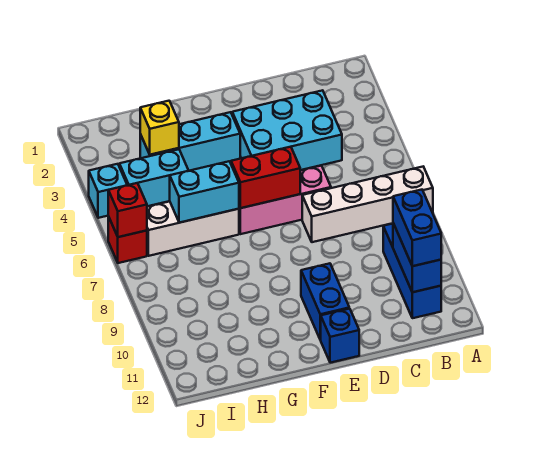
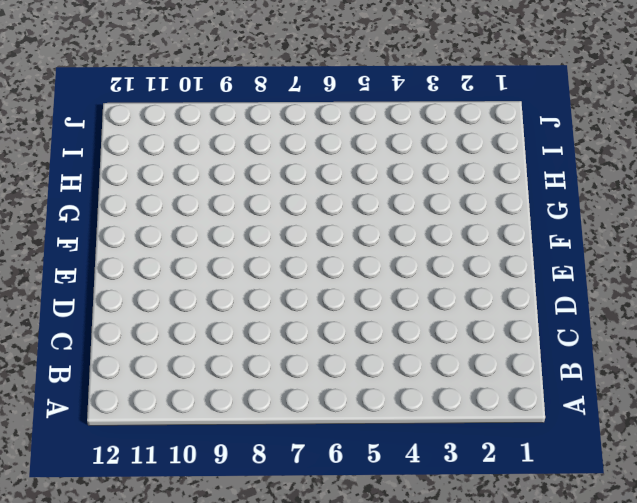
none -> white 1x4 brick [302,167,433,242]
none -> blue 1x3 brick [383,224,441,318]
none -> cyan 2x3 brick [232,90,342,170]

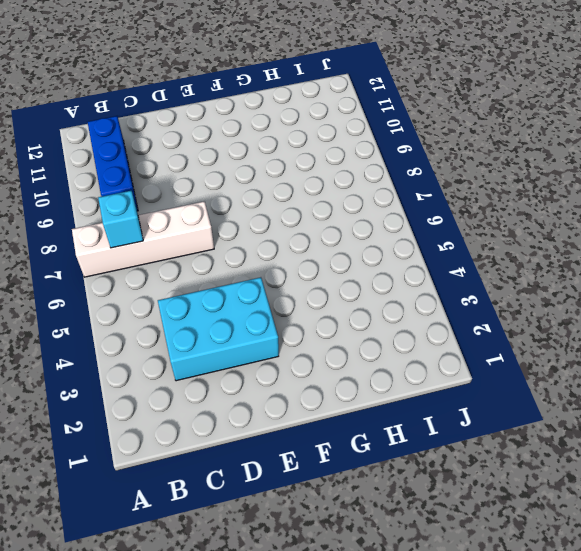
cyan 1x1 brick [98,191,143,248] -> cyan 1x1 brick moved to [89,164,127,218]
none -> pink 1x3 brick [239,166,331,234]
none -> blue 1x2 brick [301,263,349,340]
none -> blue 1x1 brick [321,309,359,363]

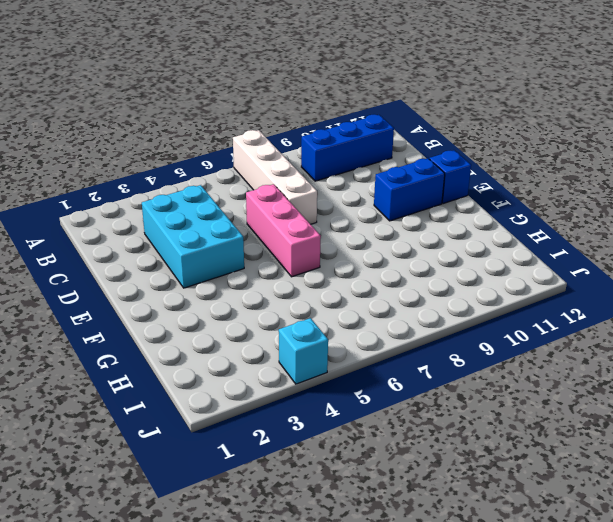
none -> cyan 1x3 brick [140,112,240,171]
none -> white 1x3 brick [147,201,239,256]
none -> cyan 1x2 brick [119,149,189,206]

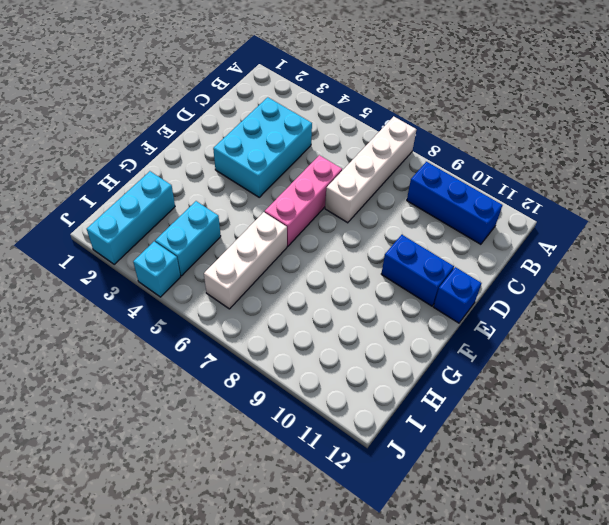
cyan 1x3 brick [87,171,175,264] -> cyan 1x3 brick moved to [140,112,240,171]
none -> red 1x1 brick [108,216,147,263]
none -> blue 1x2 brick [393,223,441,292]
none -> red 1x2 brick [231,147,300,208]

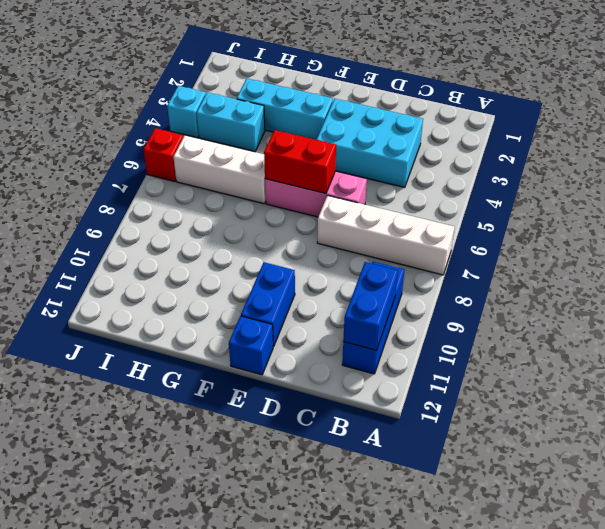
none -> cyan 1x2 brick [170,161,239,223]
none -> yellow 1x1 brick [140,101,179,155]
none -> red 1x1 brick [108,183,147,237]

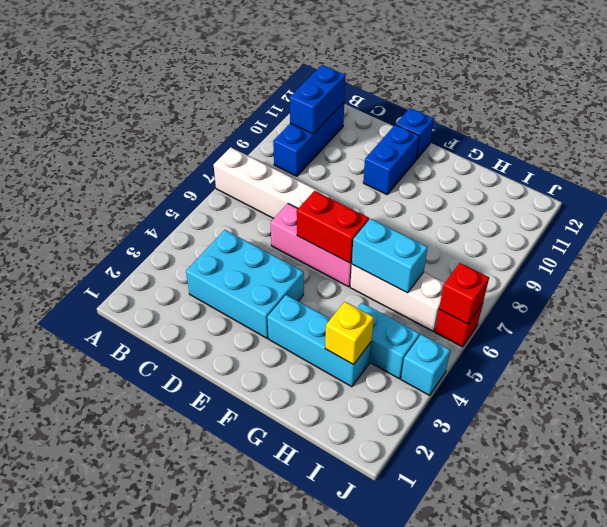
none -> blue 1x2 brick [393,190,441,266]

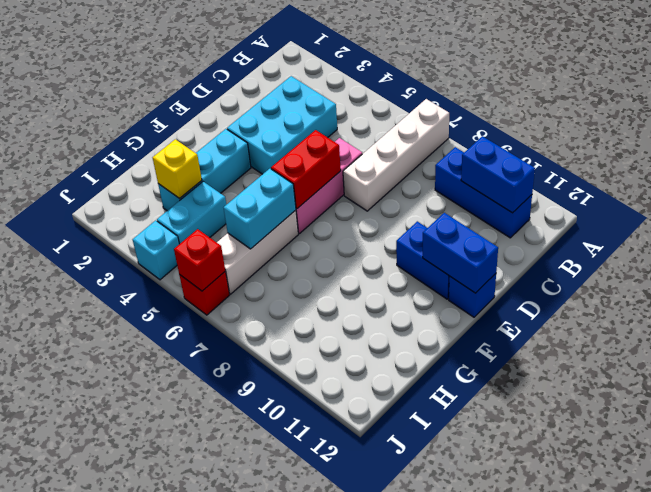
blue 1x2 brick [423,213,498,293] -> blue 1x2 brick moved to [393,190,441,266]

